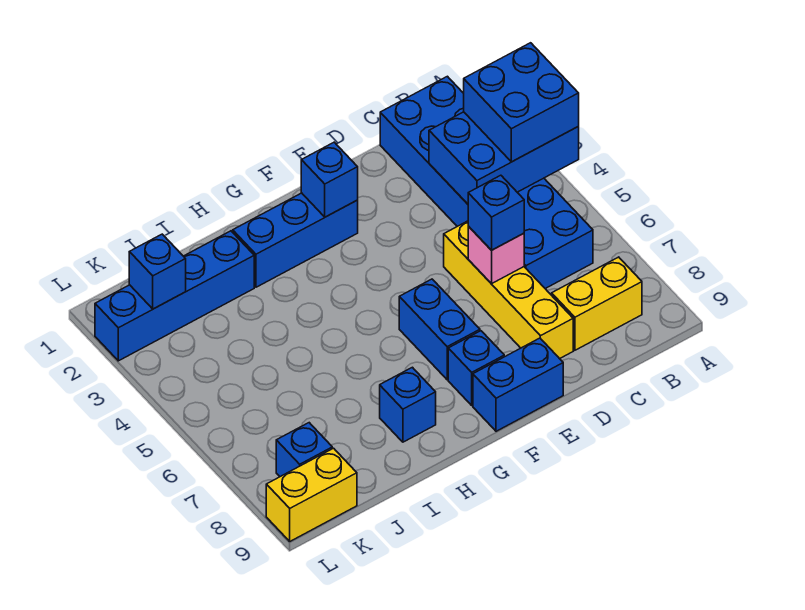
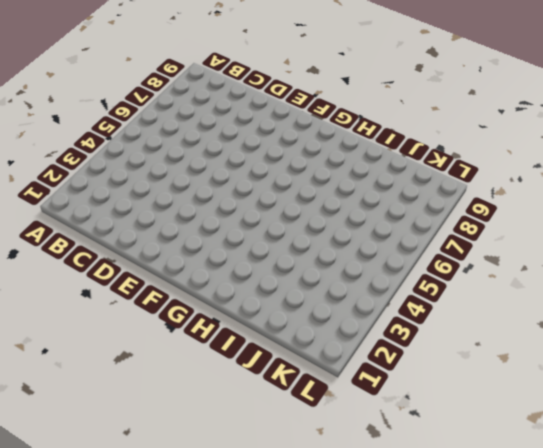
none -> blue 2x6 brick [380,76,593,289]
none -> yellow 1x2 brick [552,257,642,350]
none -> yellow 1x4 brick [444,221,573,359]

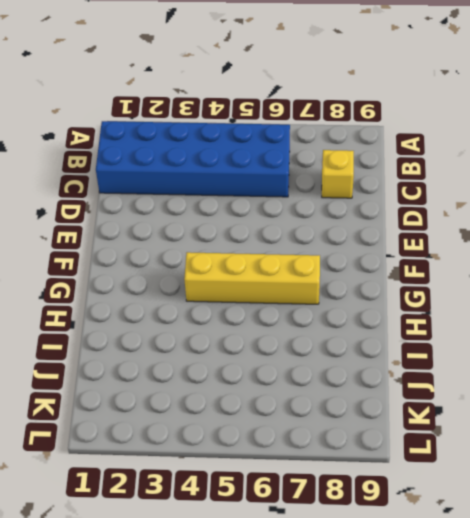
yellow 1x1 brick [322,150,354,198] -> yellow 1x2 brick [552,257,642,350]
yellow 1x4 brick [184,252,320,304] -> yellow 1x4 brick moved to [444,221,573,359]
none -> blue 1x2 brick [473,338,563,431]
none -> blue 1x3 brick [233,193,358,287]
none -> blue 1x2 brick [399,279,480,380]

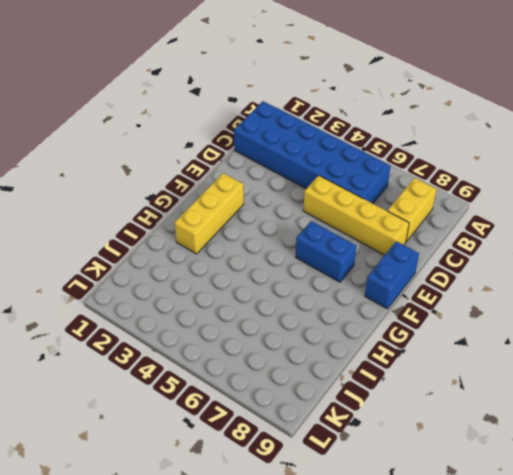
yellow 1x3 brick [175,173,244,254] -> blue 1x3 brick [233,193,358,287]
none -> blue 1x1 brick [448,331,504,405]
none -> blue 1x1 brick [380,367,436,442]
none -> blue 1x4 brick [95,231,254,361]

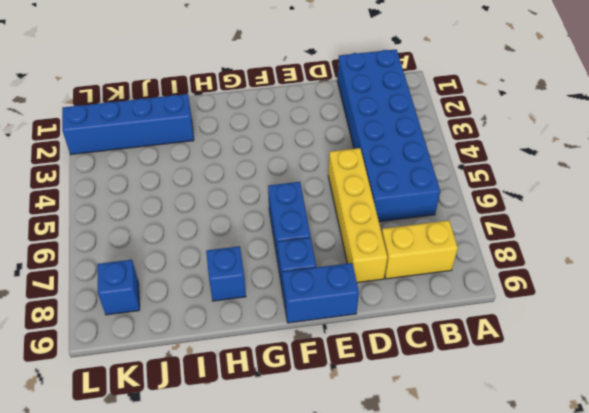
none -> blue 1x3 brick [233,193,358,287]
none -> yellow 1x2 brick [266,448,357,541]
none -> blue 2x3 brick [429,112,579,204]

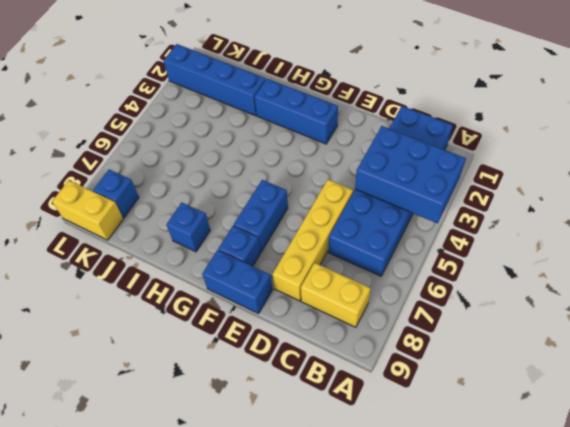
none -> pink 1x1 brick [468,226,524,284]
none -> blue 1x1 brick [301,142,358,217]
none -> blue 1x1 brick [129,234,186,309]

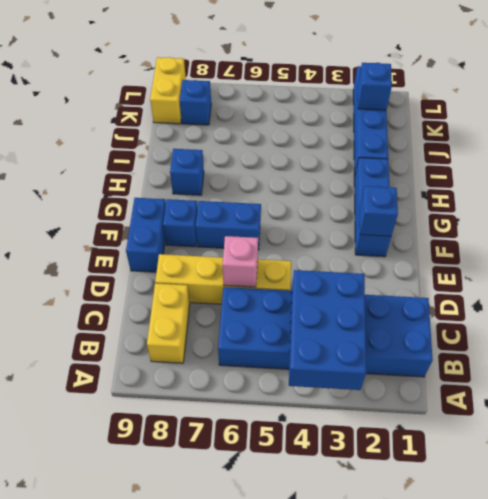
none -> blue 2x2 brick [464,43,579,162]
none -> blue 1x1 brick [468,175,524,250]

